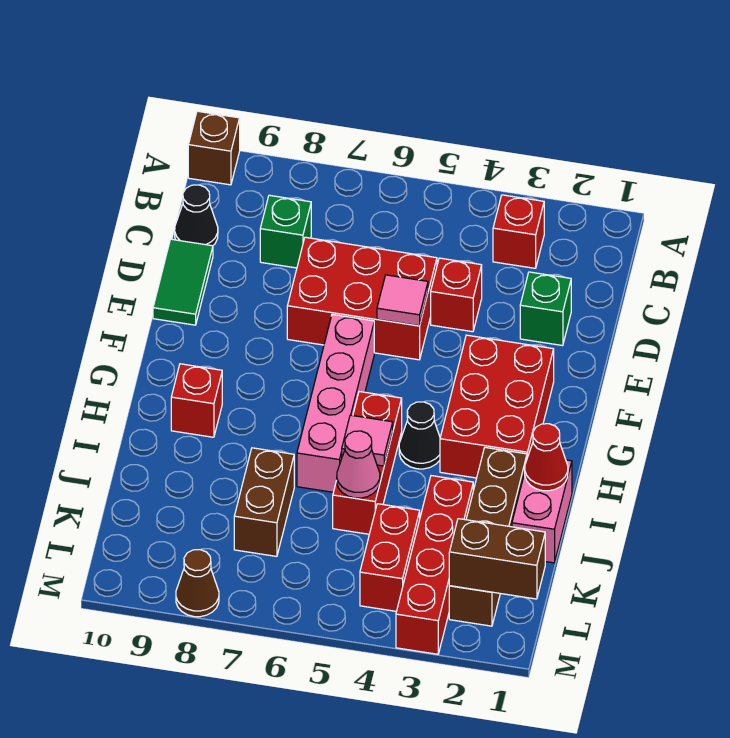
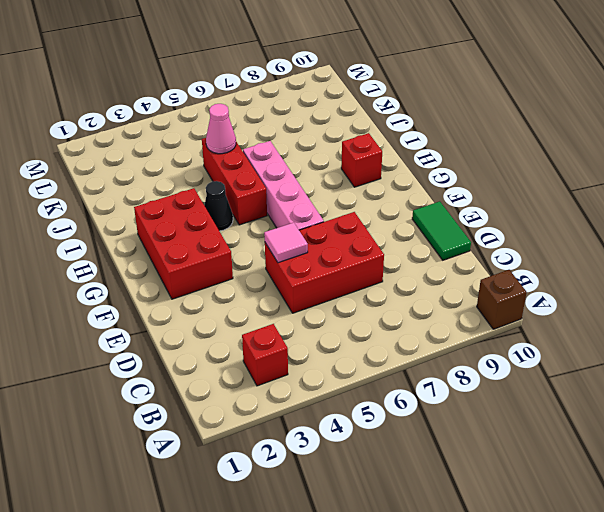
none -> green 1x1 brick [260,195,311,268]
none -> black 1x1 cone [175,185,218,246]
none -> green 1x1 brick [520,272,571,346]

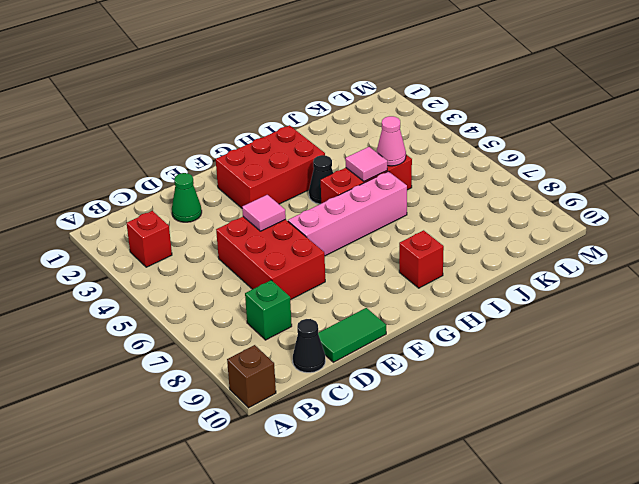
green 1x1 cone [172,173,202,222] -> green 1x1 brick [520,272,571,346]
none -> red 1x1 brick [431,258,482,332]
none -> pink 1x2 brick [512,460,572,563]
none -> brown 1x4 brick [449,447,527,626]

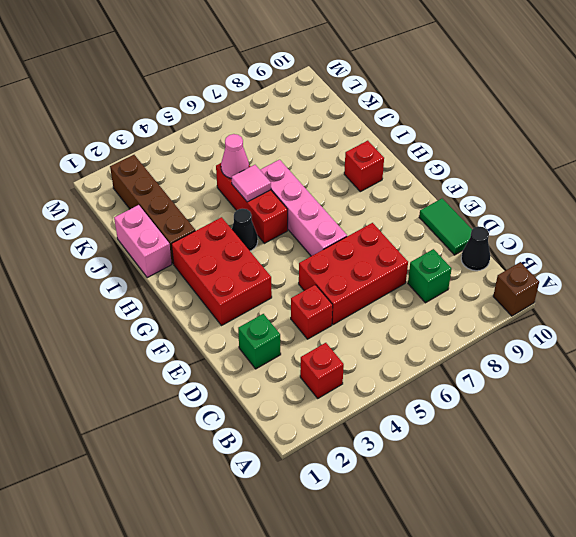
none -> red 1x4 brick [396,476,473,654]
none -> brown 1x2 brick [234,448,294,556]
none -> red 1x2 brick [360,504,420,611]

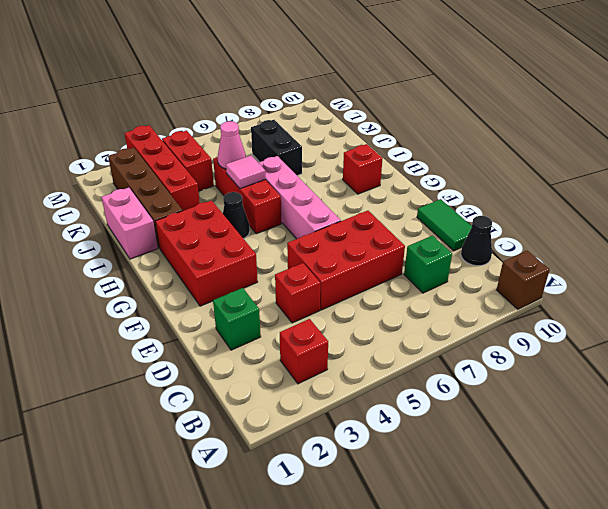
black 1x2 brick [251,120,302,175] -> brown 1x2 brick [234,448,294,556]
none -> brown 1x1 cone [176,550,219,617]
none -> pink 1x1 tile [377,275,428,326]
none -> red 1x1 cone [525,424,568,491]

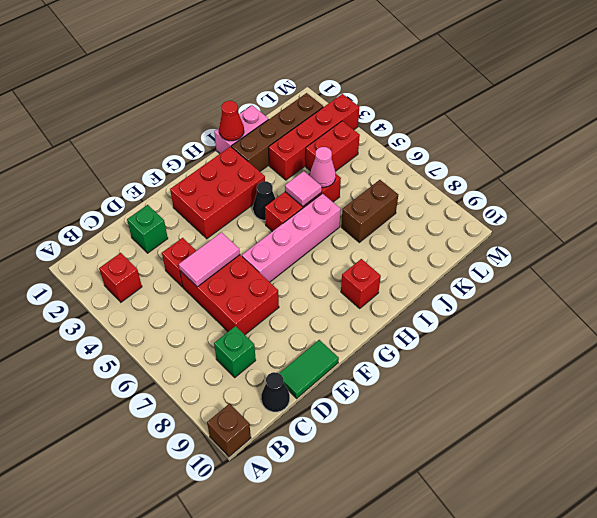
pink 1x2 tile [179,232,240,287] -> pink 1x1 tile [377,275,428,326]
none -> brown 1x1 cone [176,550,219,617]
none -> brown 1x2 brick [449,519,545,599]

